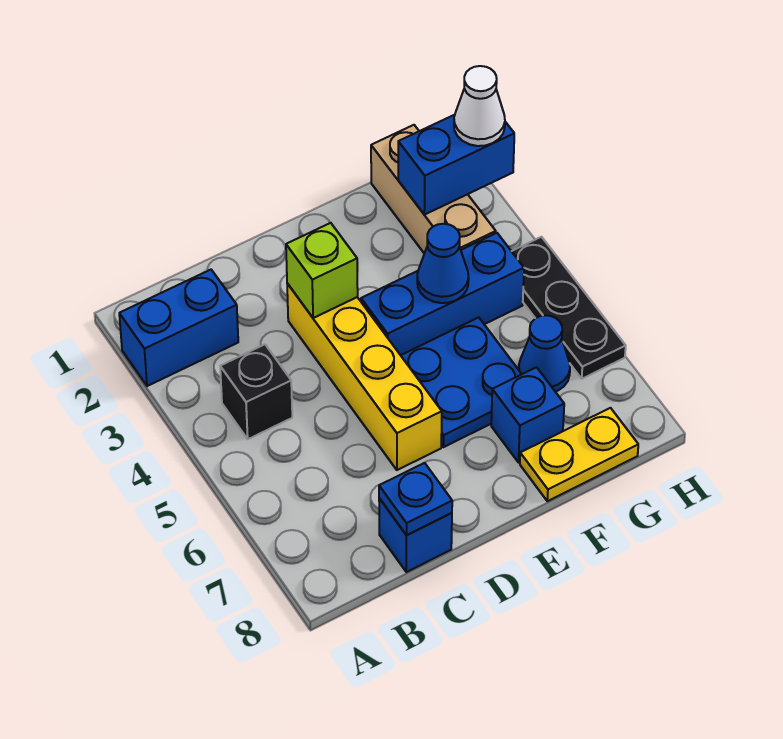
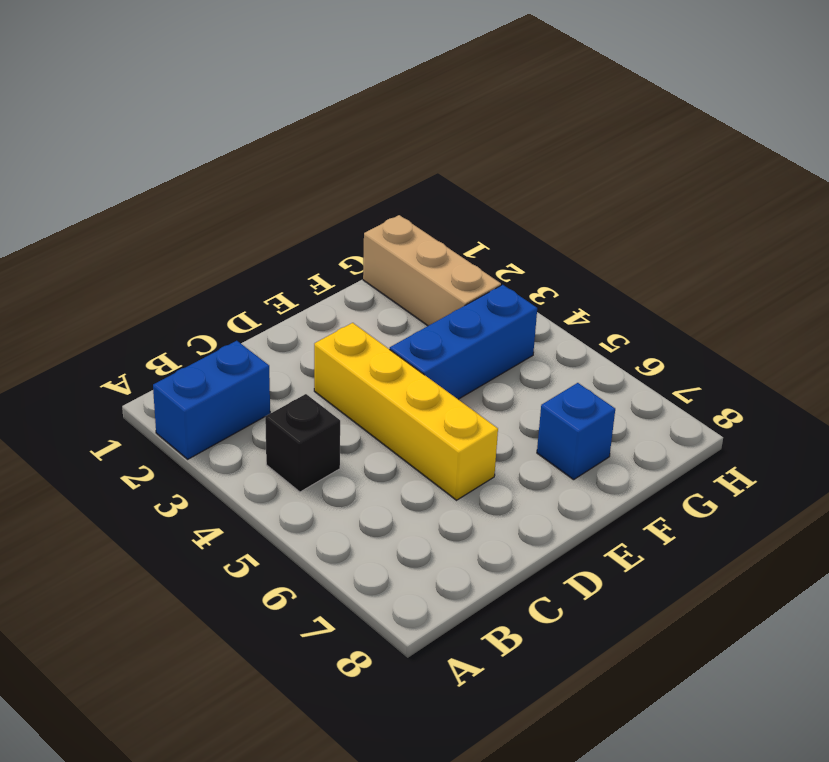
none -> blue 1x1 brick [379,498,452,572]
none -> blue 2x2 plate [401,317,522,447]
none -> yellow 1x2 plate [520,408,638,501]

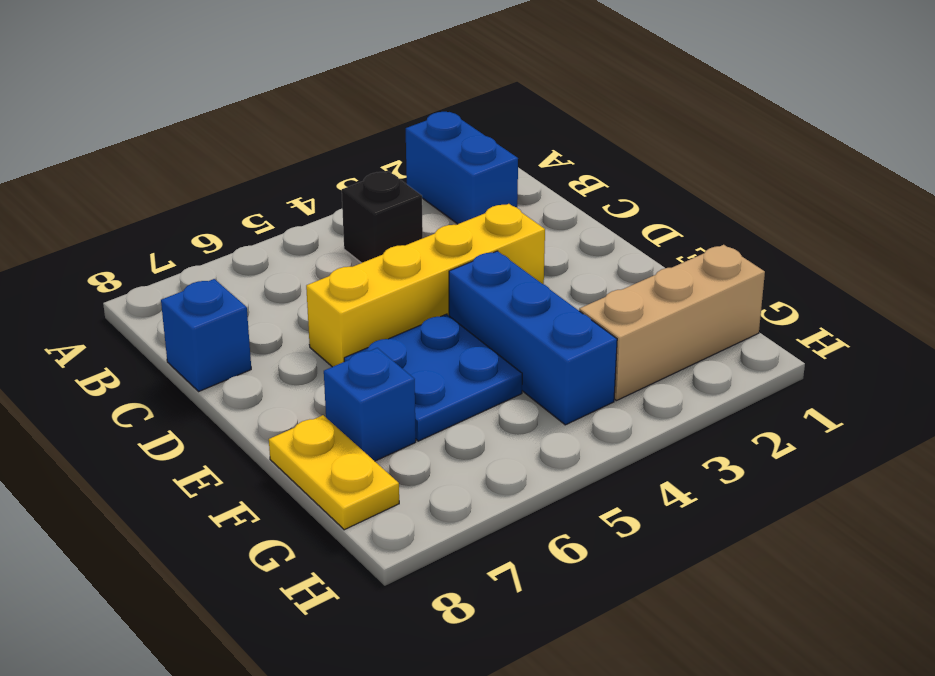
none -> blue 1x1 cone [519,315,570,392]
none -> black 1x3 plate [512,237,626,379]
none -> blue 1x1 plate [379,463,452,535]

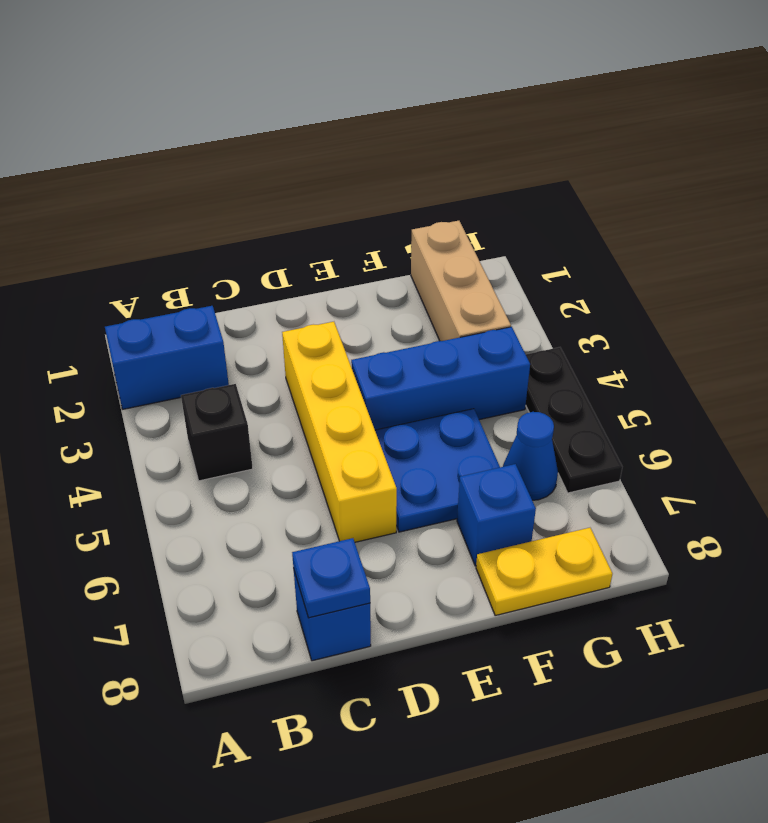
none -> lime 1x1 brick [286,223,358,318]
none -> blue 1x1 cone [417,224,469,303]
none -> blue 1x2 brick [398,115,514,215]

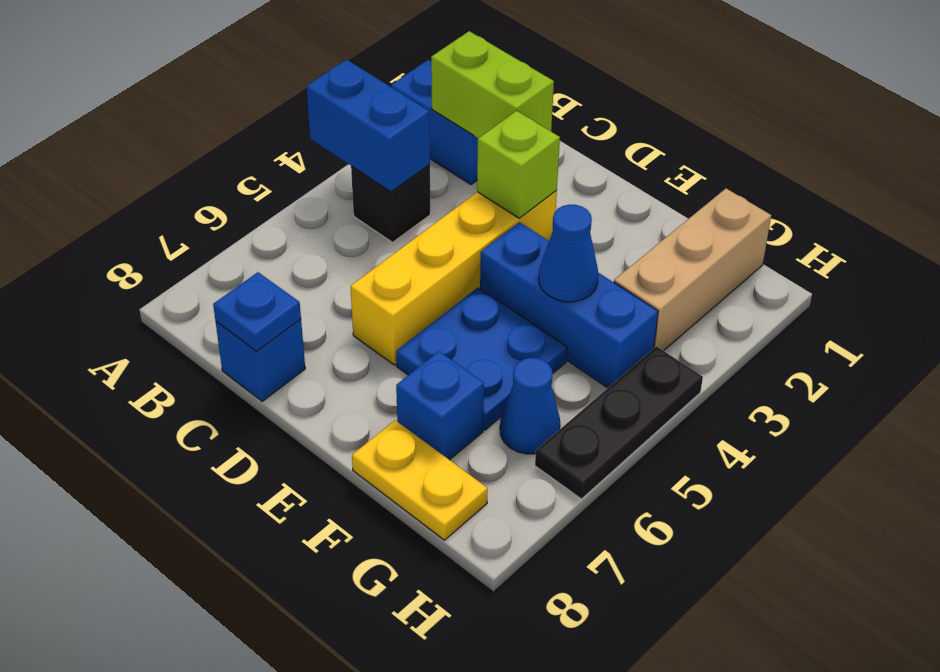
blue 1x2 brick [306,60,430,192] -> blue 1x2 brick moved to [398,115,514,215]
lime 1x2 brick [431,31,554,138] -> none
none -> white 1x1 cone [454,66,505,146]

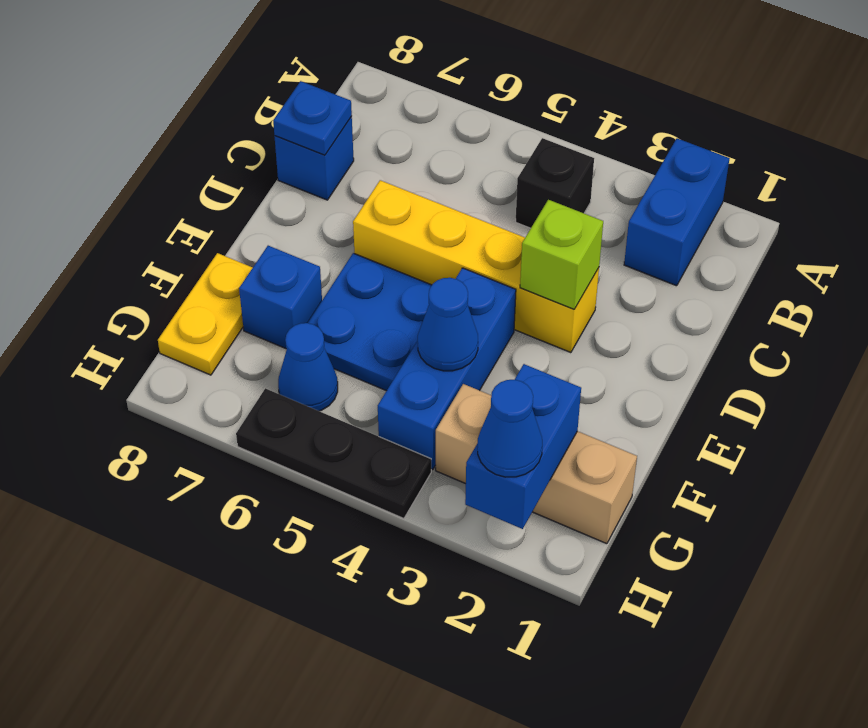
blue 1x1 cone [478,380,542,477] -> white 1x1 cone [454,66,505,146]

